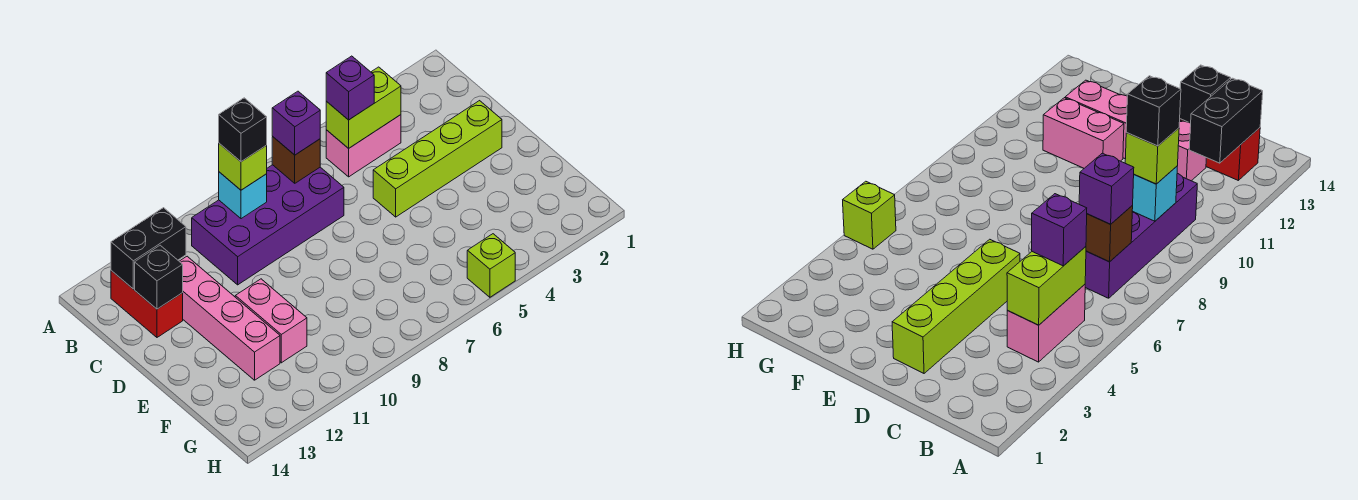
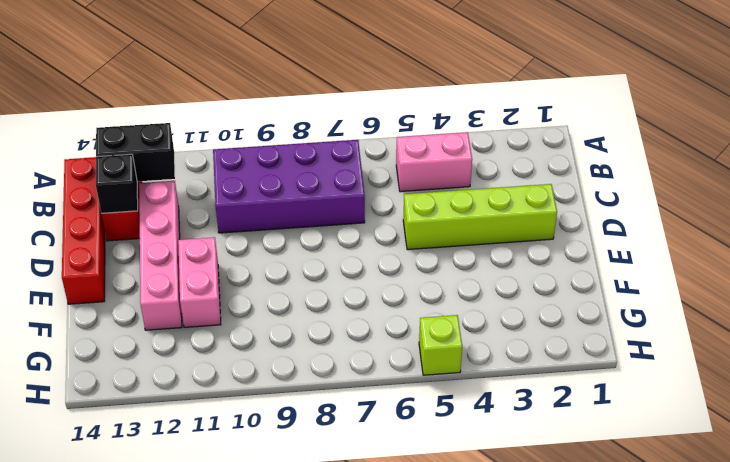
red 1x4 brick [62,157,105,304] -> none
none -> lime 1x2 brick [326,67,401,148]
none -> brown 1x1 brick [272,137,320,183]
none -> cyan 1x1 brick [219,172,267,219]

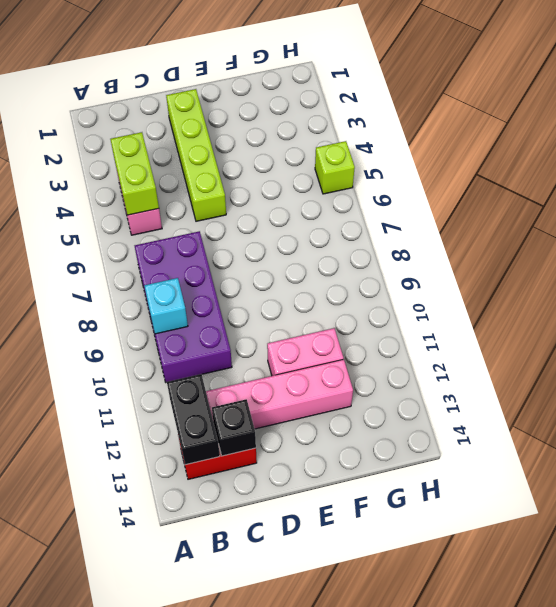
none -> brown 1x1 brick [272,137,320,183]
none -> purple 1x1 brick [326,56,374,120]
none -> purple 1x1 brick [272,91,320,155]

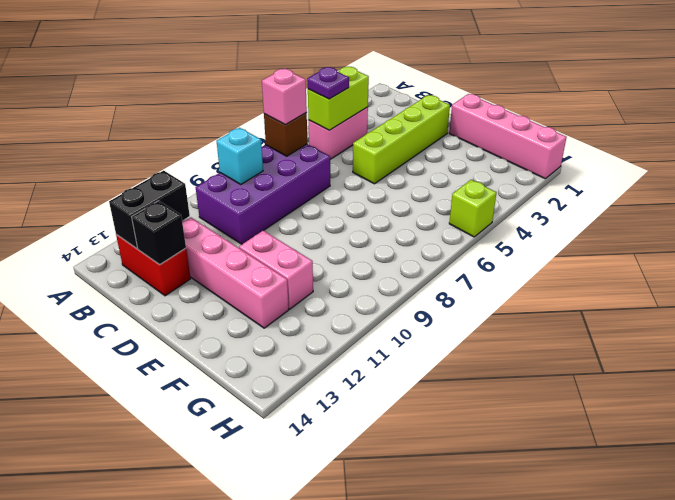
purple 1x1 plate [307,67,349,99] -> purple 1x1 brick [326,56,374,120]
pink 1x1 brick [262,69,307,125] -> purple 1x1 brick [272,91,320,155]
pink 1x4 brick [449,94,567,179] -> none
none -> lime 1x1 brick [219,143,267,190]
none -> black 1x1 brick [219,98,267,162]

